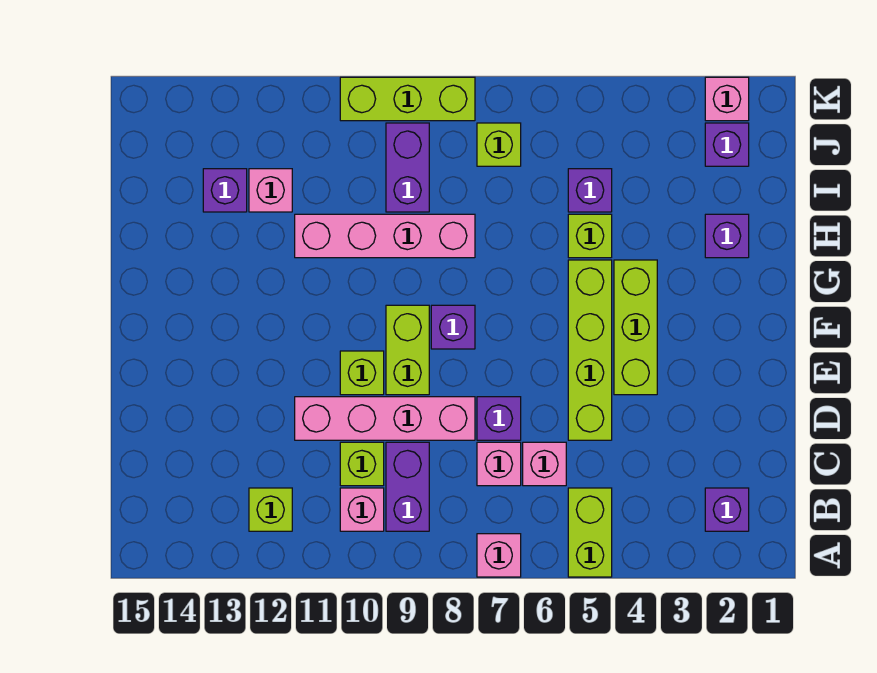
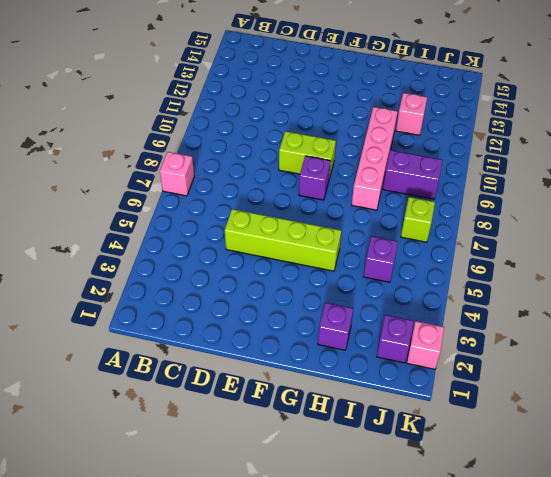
none -> lime 1x2 brick [568,488,612,577]
none -> purple 1x1 brick [705,488,749,531]
none -> purple 1x2 brick [386,442,429,531]

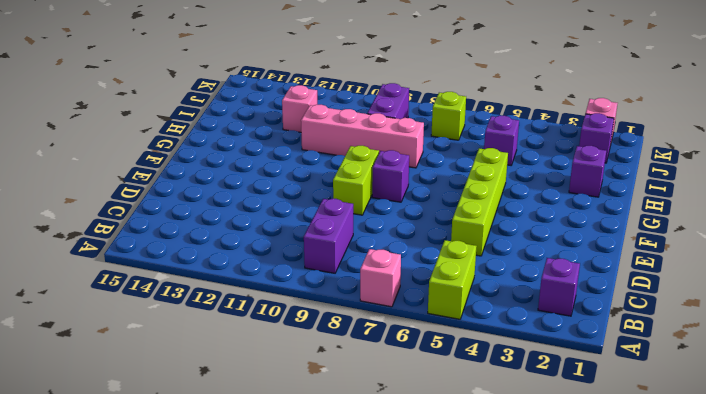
none -> pink 1x1 brick [340,488,384,531]
none -> lime 1x1 brick [249,488,292,531]
none -> pink 1x1 brick [523,442,566,486]

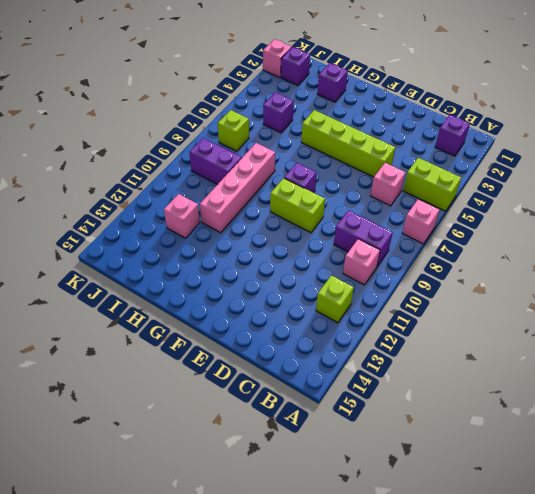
none -> pink 1x1 brick [477,442,521,486]
none -> lime 1x1 brick [340,442,384,486]
none -> purple 1x1 brick [477,397,521,440]

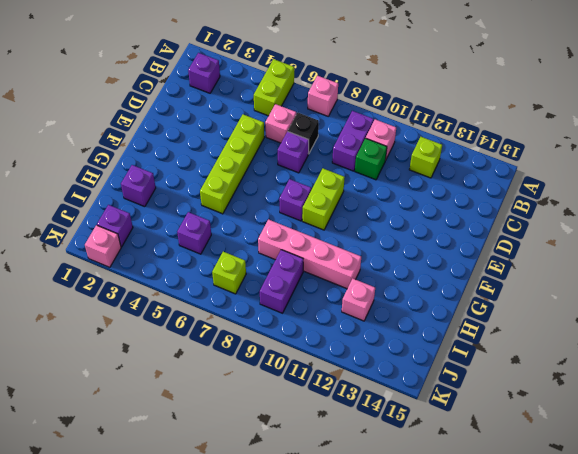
black 1x1 brick [288,113,319,154] -> pink 1x1 brick [477,442,521,486]
green 1x1 brick [355,138,387,180] -> lime 1x1 brick [340,442,384,486]
none -> pink 1x4 brick [295,397,475,440]
none -> lime 1x3 brick [614,260,657,395]
none -> lime 1x1 brick [340,351,384,395]

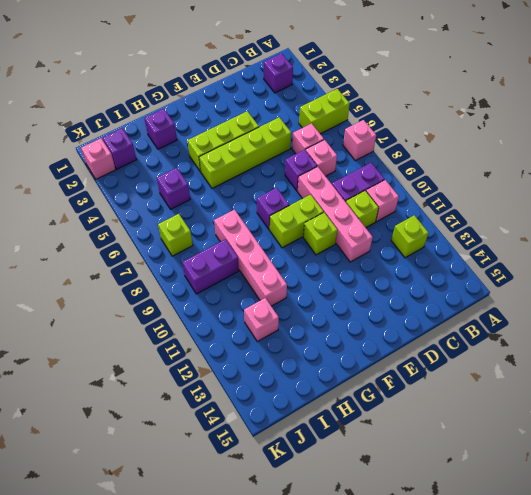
none -> lime 1x1 brick [568,214,612,258]
none -> purple 1x1 brick [203,169,247,212]
none -> lime 1x3 brick [340,77,475,121]

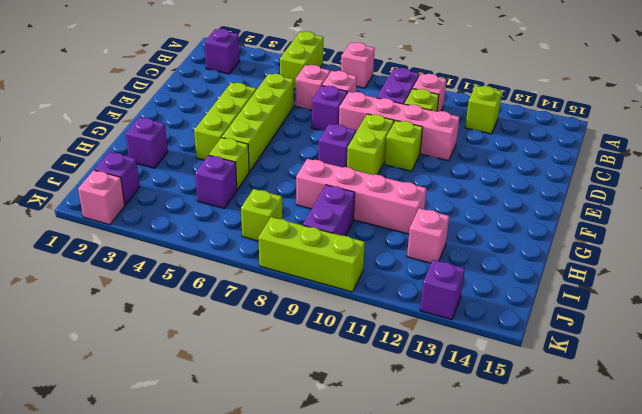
purple 1x1 brick [420,260,465,320] -> purple 1x1 brick moved to [203,169,247,212]

